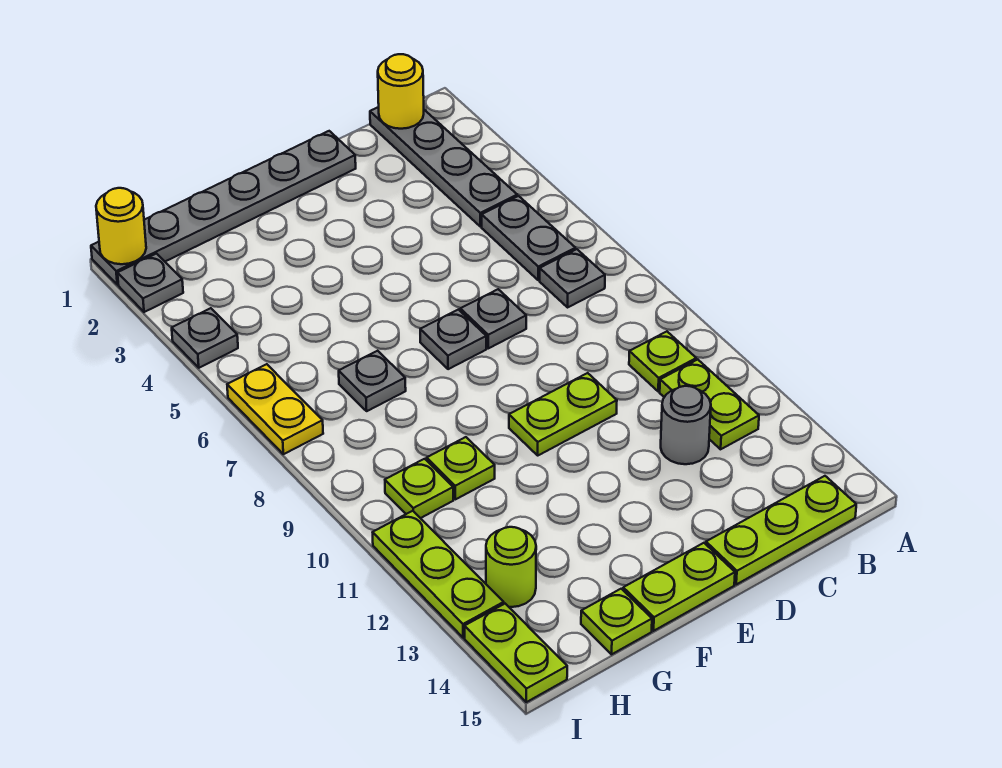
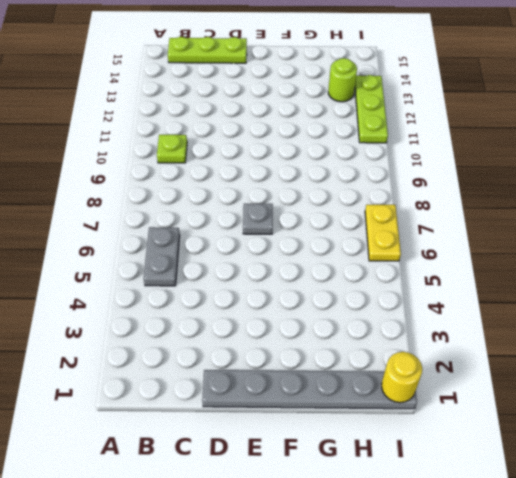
none -> grey 1x4 plate [370,107,517,227]
none -> grey 1x1 plate [540,249,605,307]
none -> lime 1x2 plate [660,360,759,449]

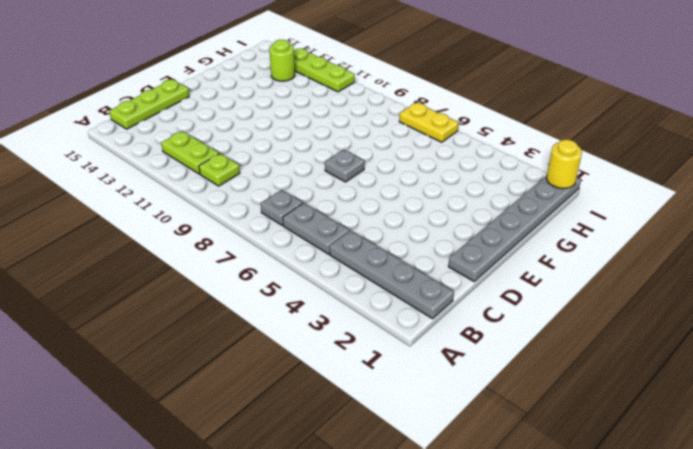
none -> grey 1x1 round brick [661,386,711,464]
none -> grey 1x1 plate [460,289,526,348]
none -> lime 1x2 plate [509,373,617,455]

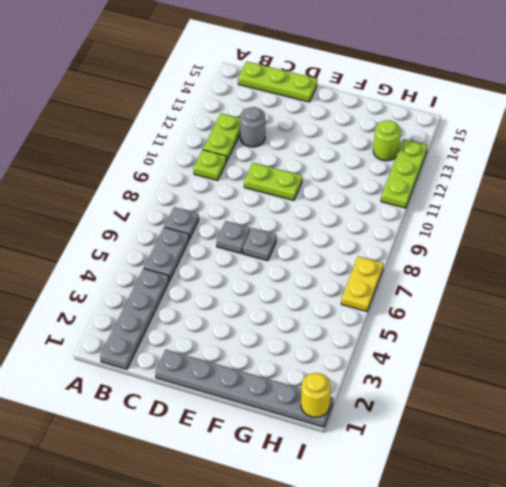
none -> lime 1x2 plate [623,543,735,631]
none -> grey 1x1 plate [339,351,406,411]
none -> lime 1x1 plate [427,437,495,499]

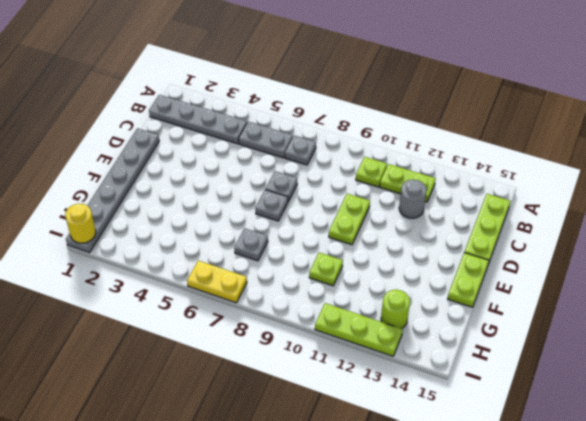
none -> lime 1x1 plate [581,589,652,654]
none -> lime 1x1 plate [385,459,453,518]
none -> grey 1x1 plate [118,254,183,312]

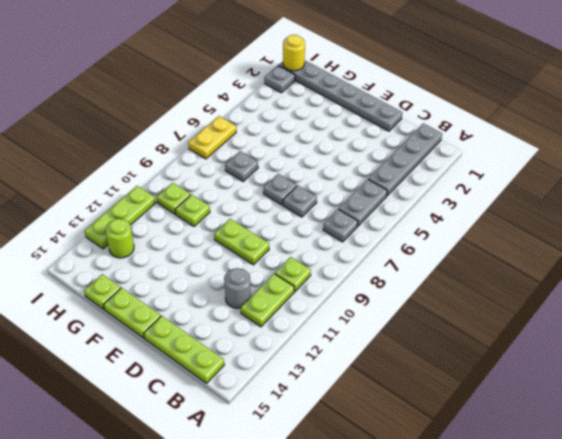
none -> grey 1x1 plate [172,308,238,368]
none -> lime 1x2 plate [465,604,567,702]
none -> yellow 1x1 round brick [378,54,424,129]

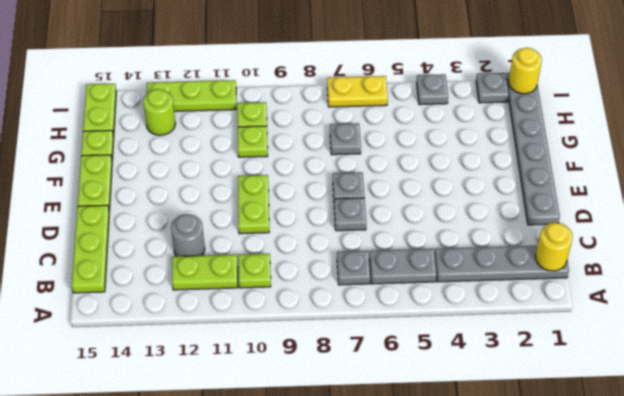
lime 1x2 plate [83,84,116,136] -> lime 1x2 plate turned to [465,604,567,702]

